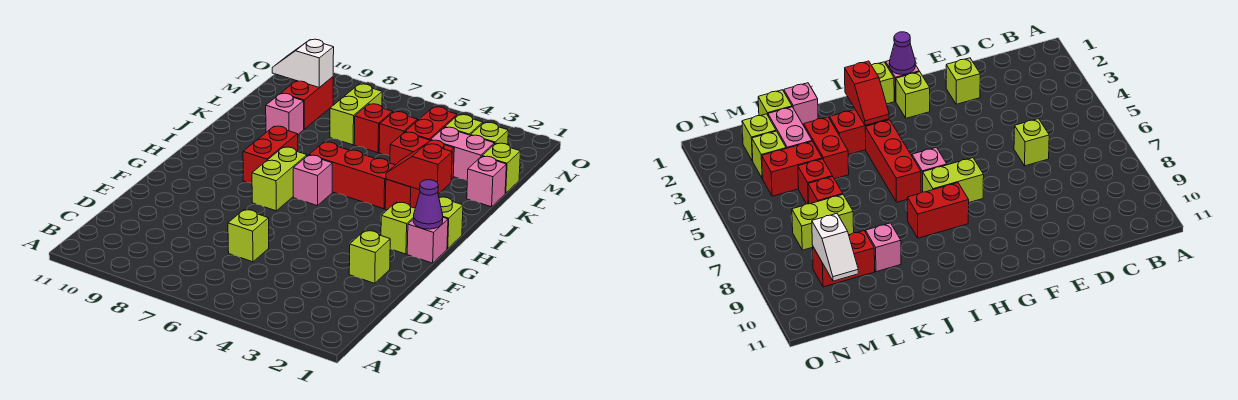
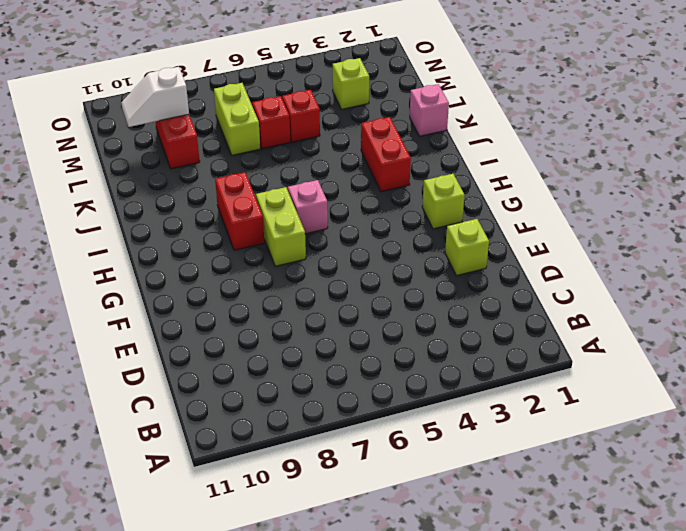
none -> lime 1x1 brick [228,210,269,262]
none -> pink 1x1 brick [407,217,448,263]
none -> lime 1x1 brick [439,197,463,249]

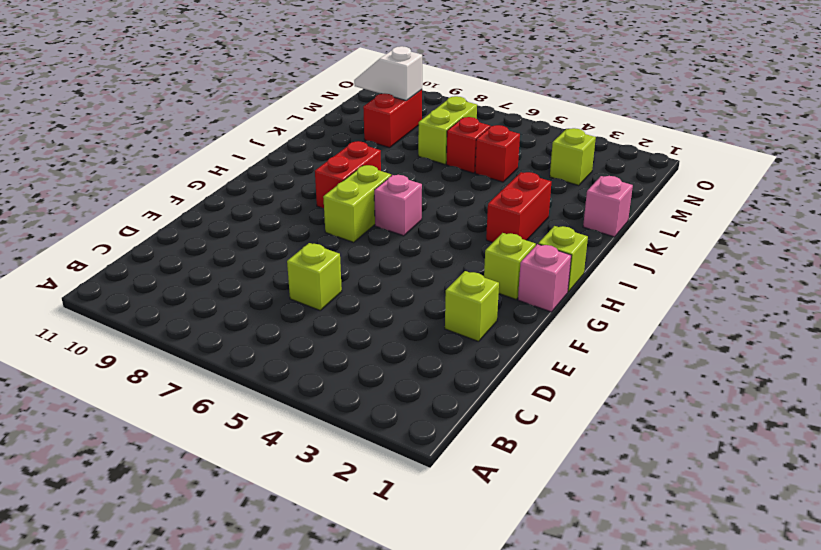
none -> red 1x3 brick [309,142,395,209]
none -> red 1x2 brick [390,132,454,179]
none -> pink 1x1 brick [266,93,304,134]

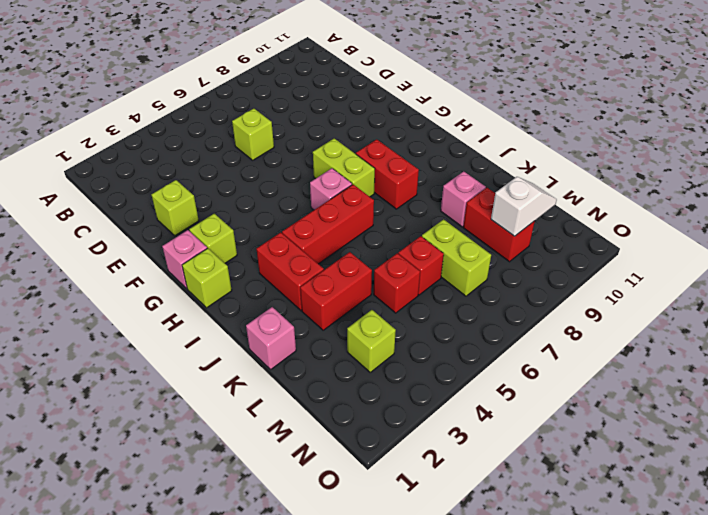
none -> lime 1x1 brick [482,143,521,193]
none -> pink 1x2 brick [431,127,494,180]
none -> red 1x2 brick [405,107,457,140]

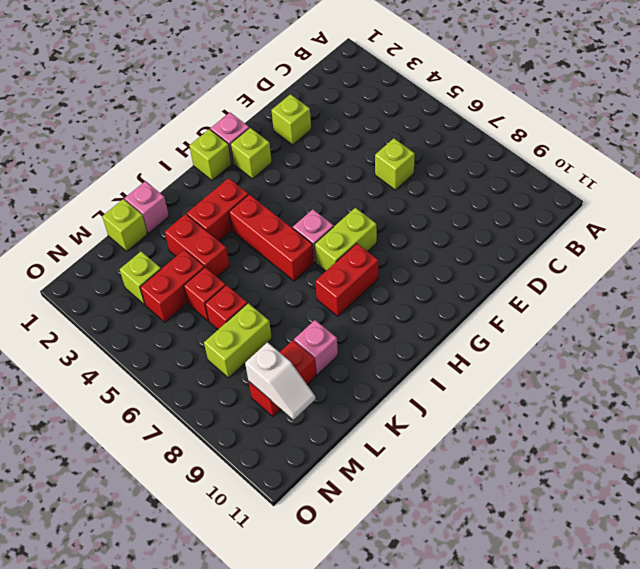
none -> pink 1x2 brick [431,127,494,180]
none -> lime 1x1 brick [471,122,508,145]
none -> purple 1x1 cone [413,180,443,229]

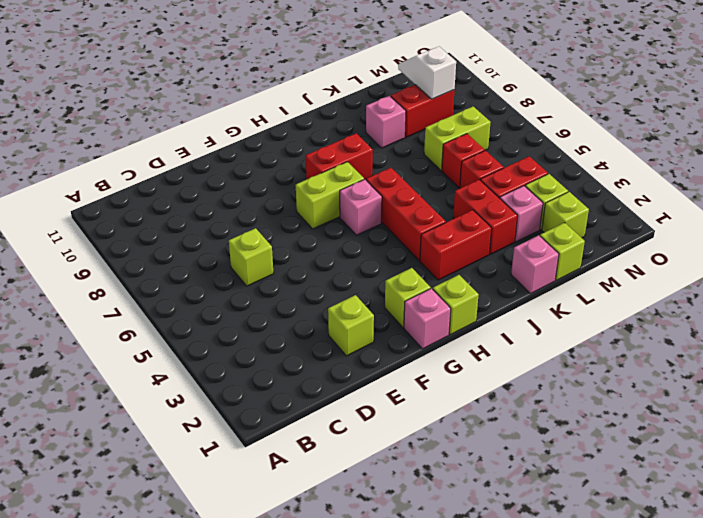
pink 1x1 brick [500,186,543,242] -> pink 1x2 brick [431,127,494,180]
none -> purple 1x1 cone [413,180,443,229]
none -> red 1x2 slope [386,144,452,194]

